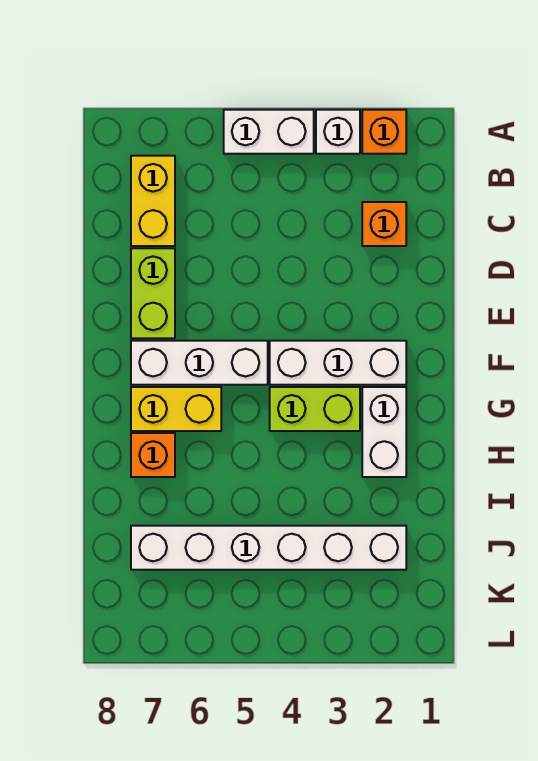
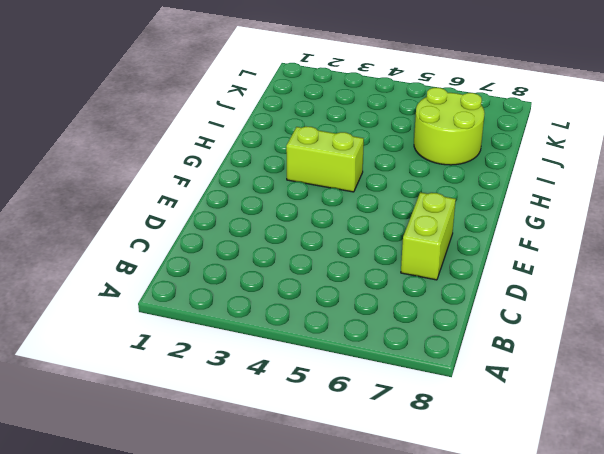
lime 2x2 round brick [414,88,485,165] -> white 1x6 brick [131,526,406,570]
none -> orange 1x1 brick [362,110,406,154]
none -> white 1x1 brick [316,110,360,154]
none -> white 1x2 brick [224,110,314,154]

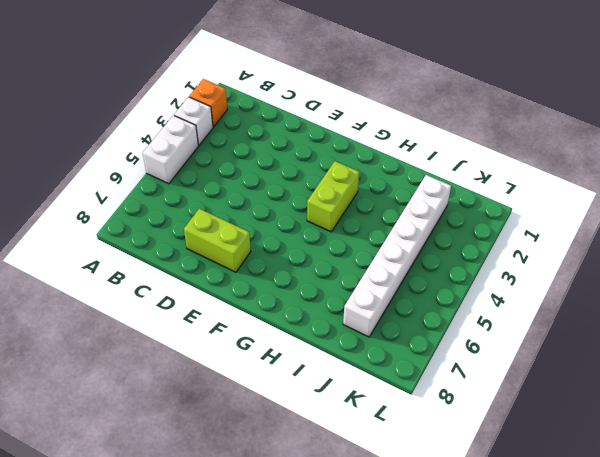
none -> yellow 1x2 brick [131,156,175,246]
none -> orange 1x1 brick [362,202,406,246]
none -> white 1x3 brick [270,341,406,385]

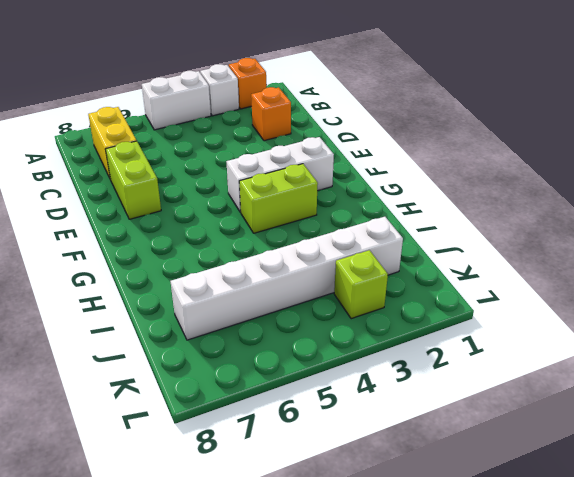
lime 1x1 brick [334,250,388,319] -> none
none -> white 1x3 brick [131,341,268,385]
none -> white 1x2 brick [362,387,406,477]
none -> yellow 1x2 brick [131,387,221,431]

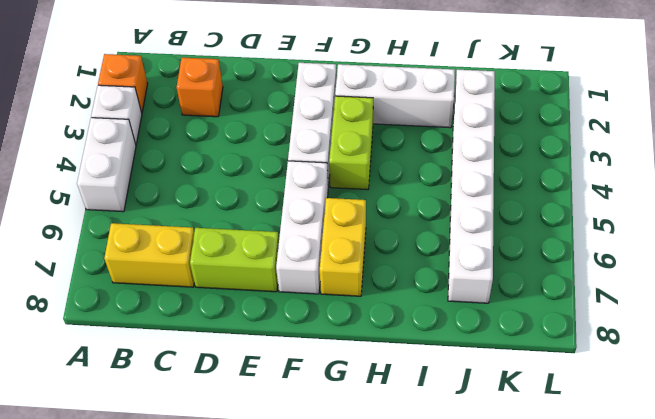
white 1x3 brick [335,64,455,128] -> white 1x2 brick [362,387,406,477]
none -> orange 1x1 brick [131,433,175,477]

